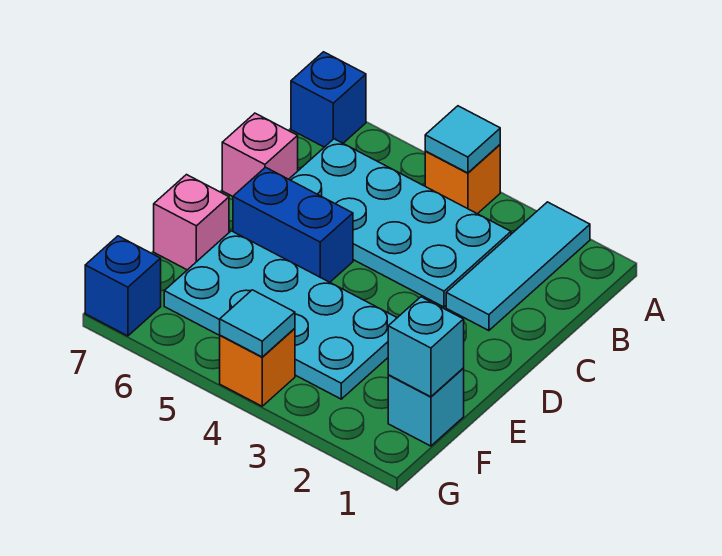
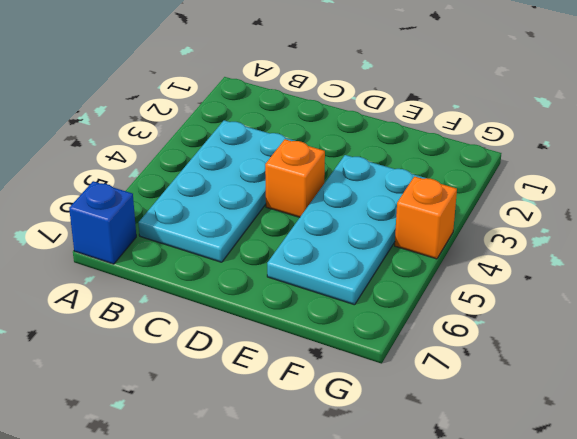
orange 1x1 brick [265,139,325,217] -> orange 1x1 brick moved to [425,145,500,214]
none -> cyan 1x3 tile [446,202,590,331]
none -> pink 1x1 brick [222,113,298,196]
none -> blue 1x2 brick [233,167,353,282]

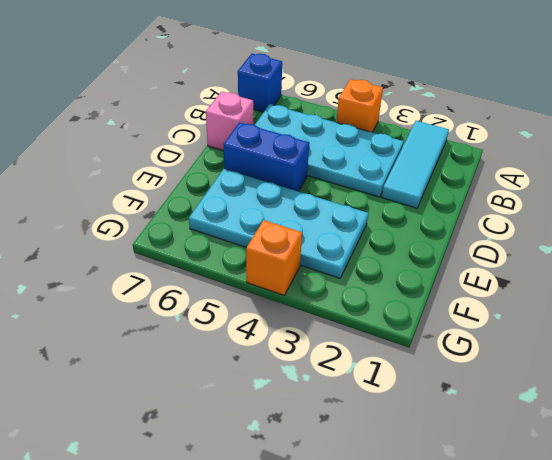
none -> pink 1x1 brick [154,175,229,270]
none -> cyan 1x1 brick [388,369,464,446]
none -> blue 1x1 brick [85,236,161,336]

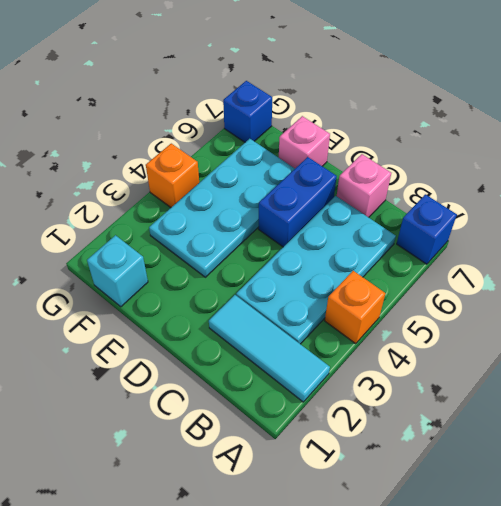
none -> cyan 1x1 tile [425,106,500,173]
none -> cyan 1x1 brick [388,297,464,397]
none -> cyan 1x1 tile [220,290,295,357]

